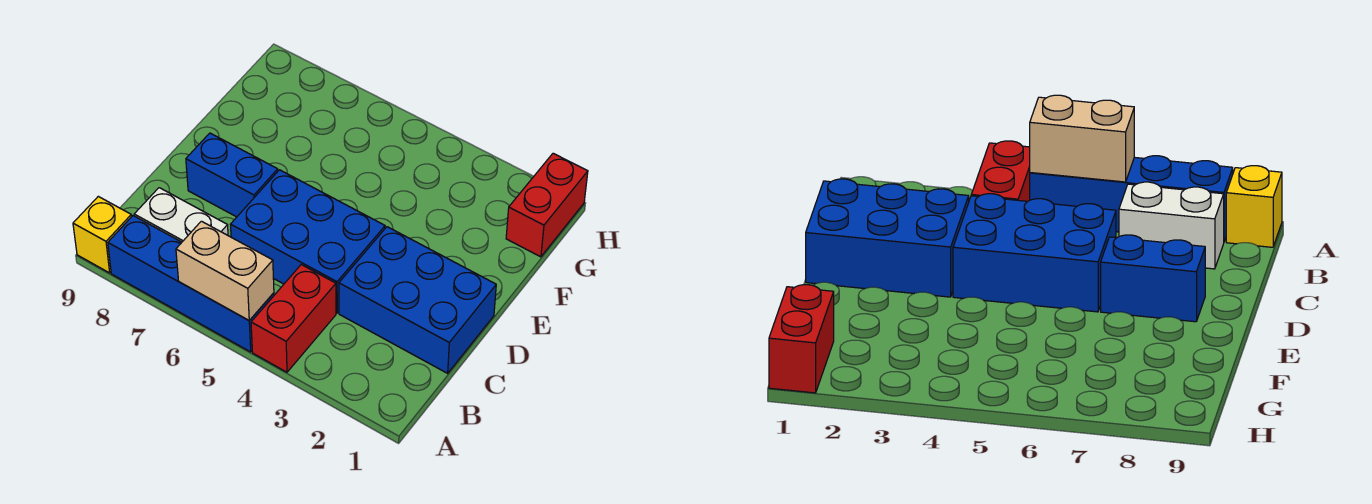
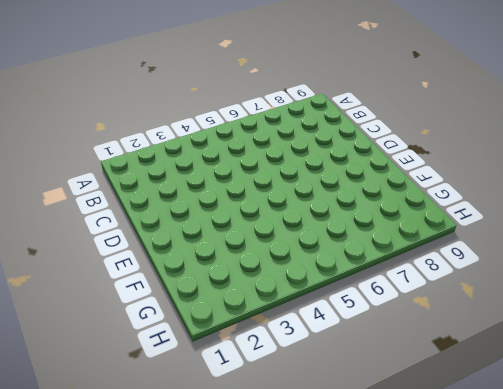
none -> red 1x2 brick [251,265,336,372]
none -> blue 1x4 brick [108,216,274,352]

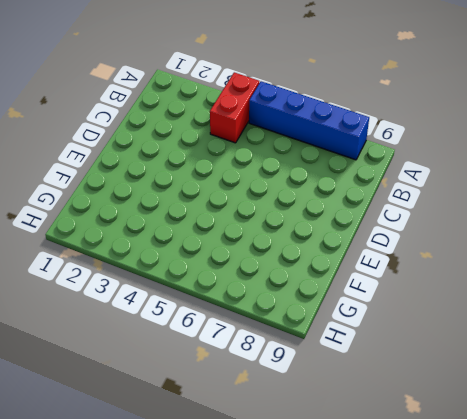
none -> yellow 1x1 brick [73,196,131,273]
none -> white 1x2 brick [134,188,228,242]

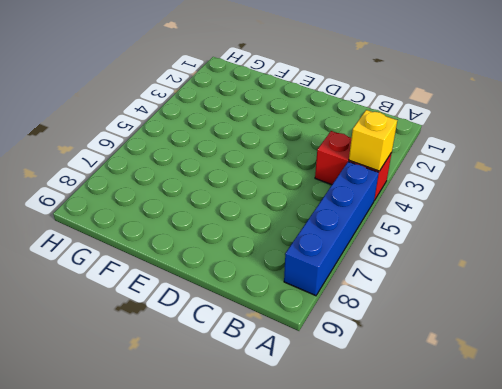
yellow 1x1 brick [349,110,397,171] -> yellow 1x1 brick moved to [73,196,131,273]
none -> white 1x2 brick [134,188,228,242]
none -> blue 2x3 brick [339,227,496,373]

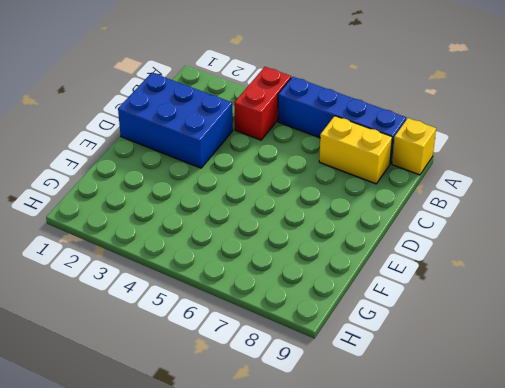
yellow 1x2 brick [319,116,392,184] -> white 1x2 brick [134,188,228,242]
none -> blue 2x3 brick [230,170,385,313]
none -> blue 1x2 brick [186,133,278,217]

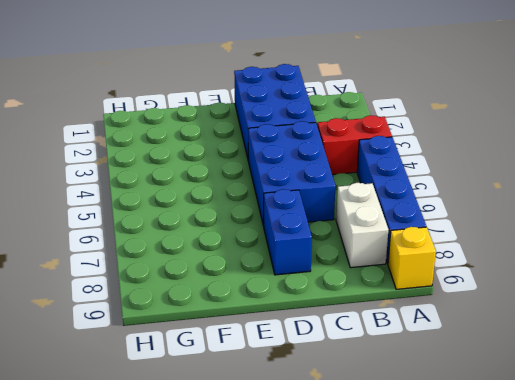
none -> red 1x2 brick [506,153,588,257]
none -> tan 1x2 brick [176,221,274,320]

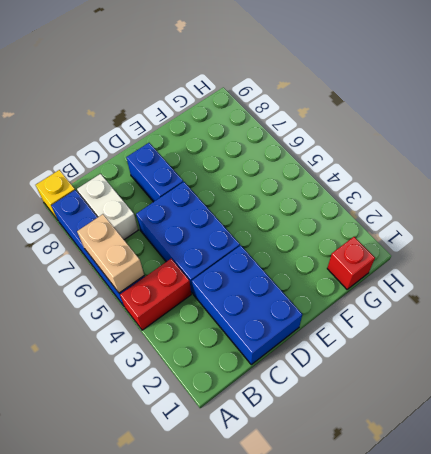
red 1x1 brick [327,237,375,289] -> red 1x2 brick [506,153,588,257]

